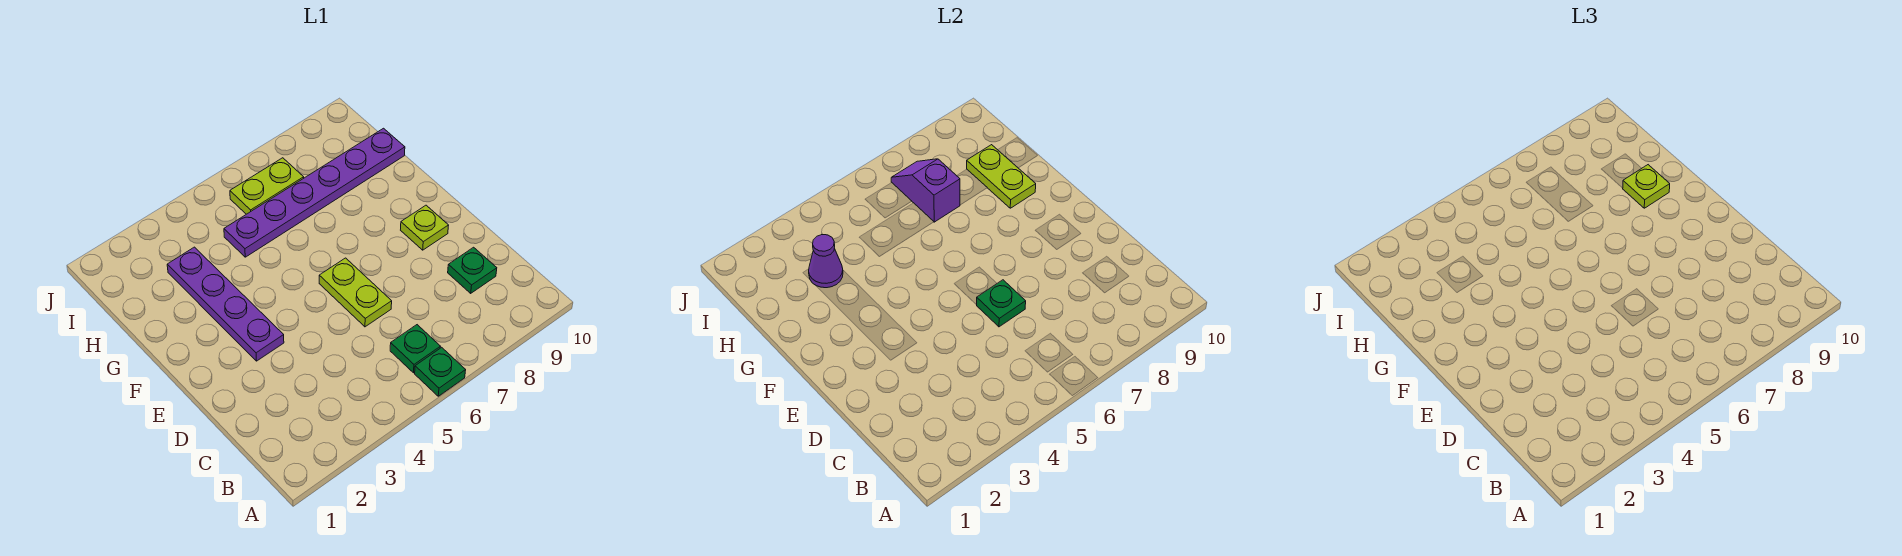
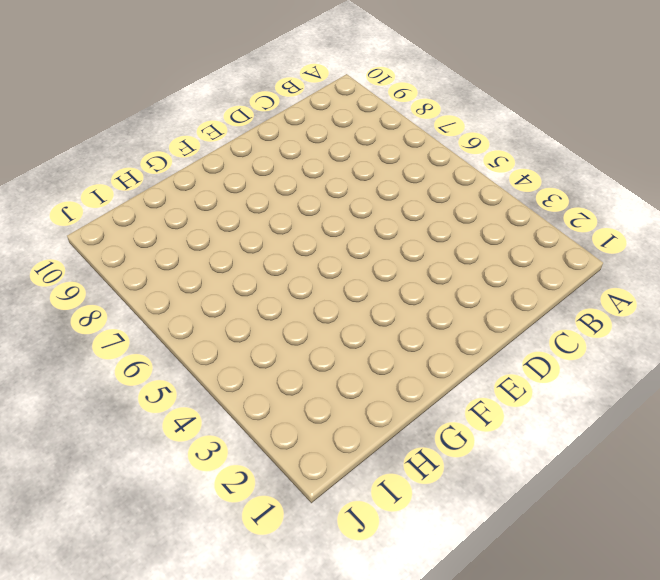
none -> green 1x1 plate [415,347,466,396]
none -> green 1x1 plate [390,325,440,373]
none -> green 1x1 plate [448,247,497,293]

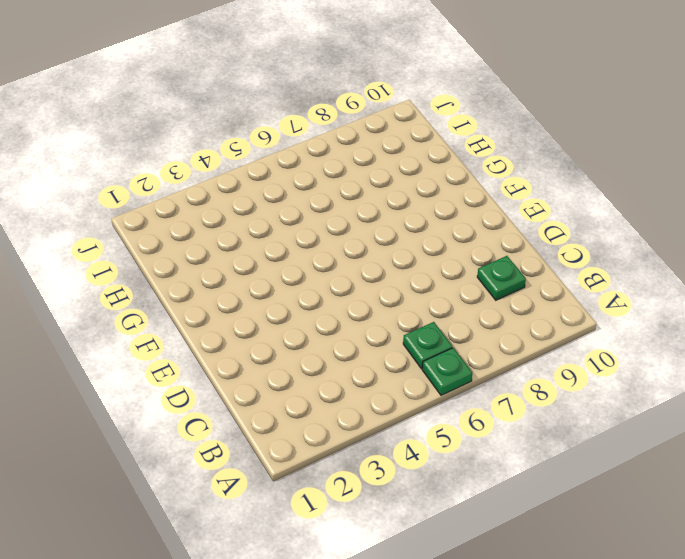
none -> lime 1x2 plate [319,258,392,327]
none -> purple 1x4 plate [167,247,284,361]
none -> lime 1x1 plate [401,205,449,250]

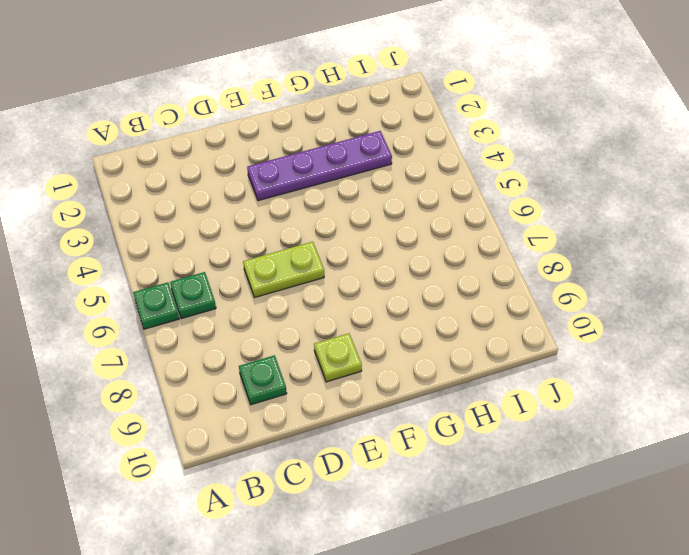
none -> purple 1x6 plate [224,128,405,257]
none -> lime 1x2 plate [230,158,304,214]
none -> green 1x1 plate [977,280,1026,327]

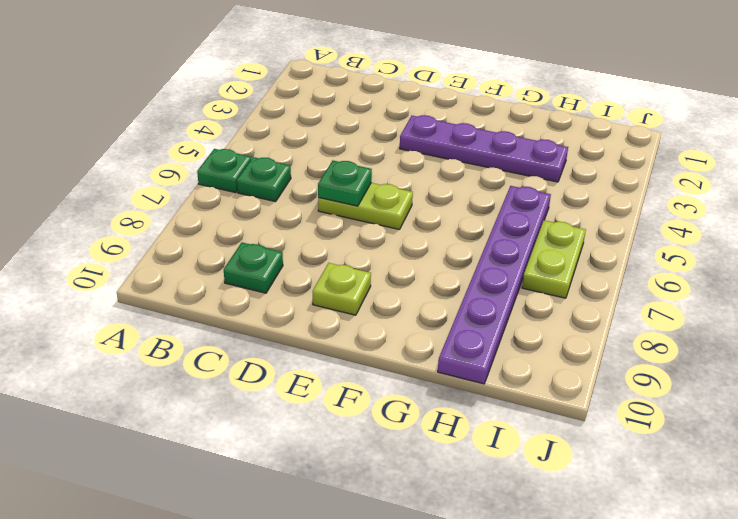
none -> lime 1x2 plate [967,145,1036,208]
none -> purple 1x1 cone [809,235,843,288]
none -> purple 1x2 slope [891,159,960,222]

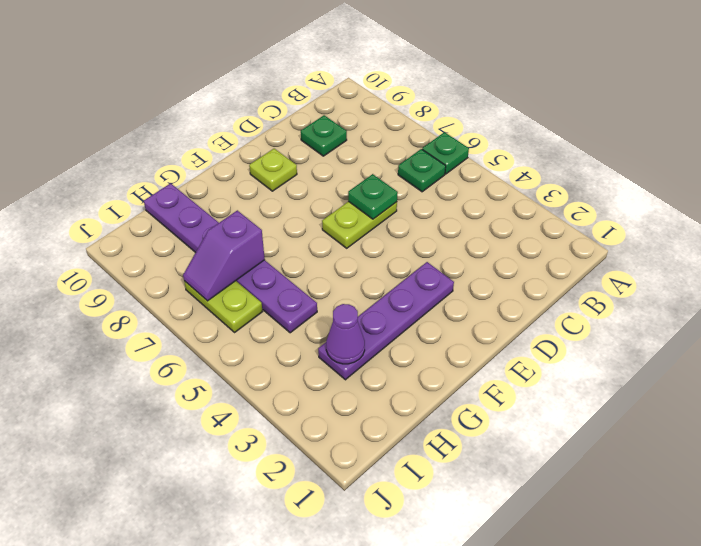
none -> lime 1x2 plate [967,145,1036,208]
none -> lime 1x1 plate [1623,165,1670,208]

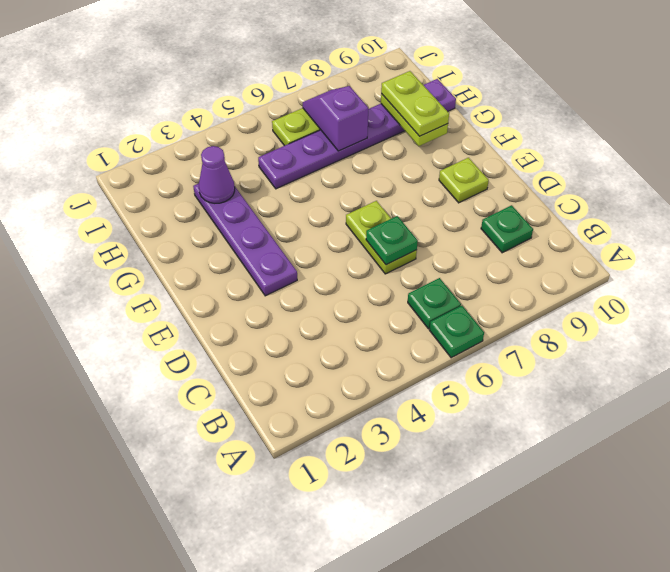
lime 1x2 plate [381,71,449,136] -> lime 1x1 plate [1623,165,1670,208]

